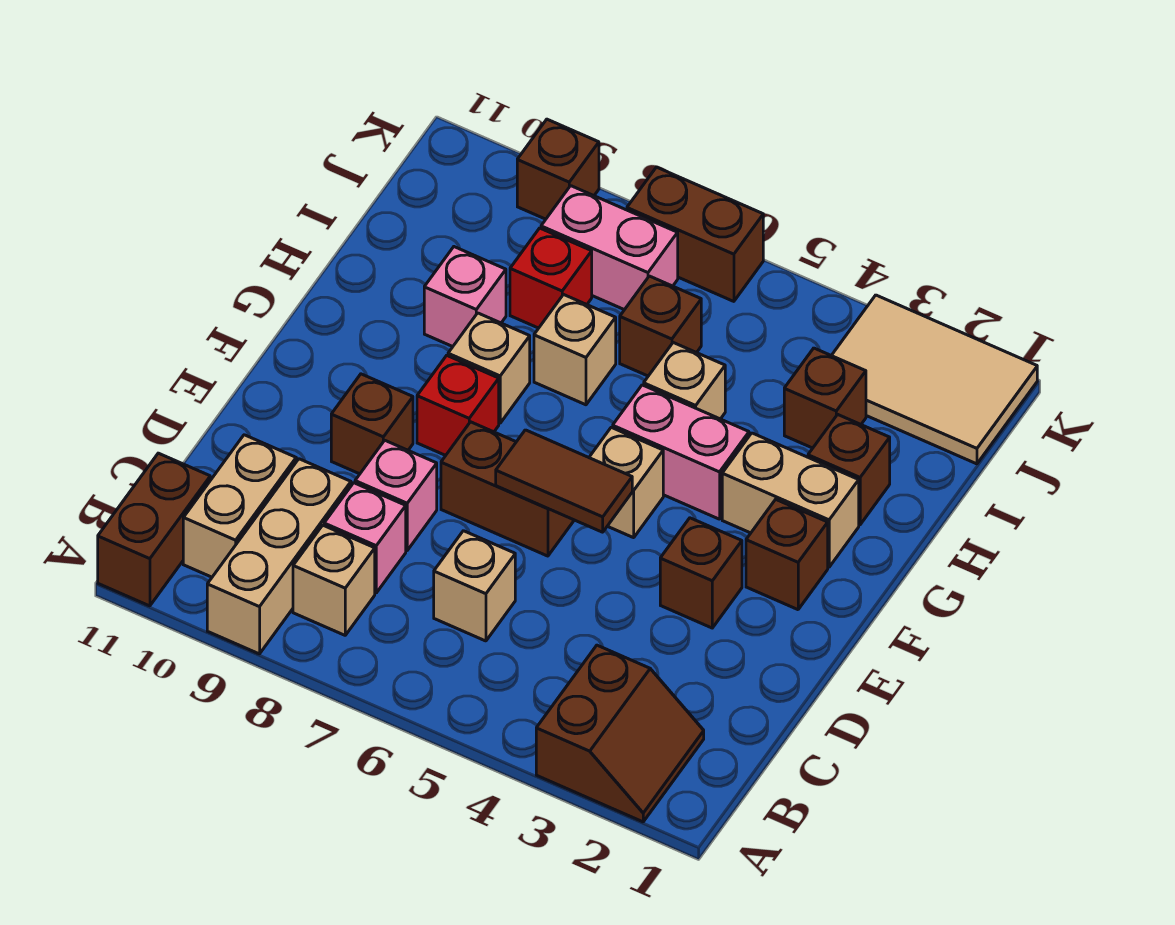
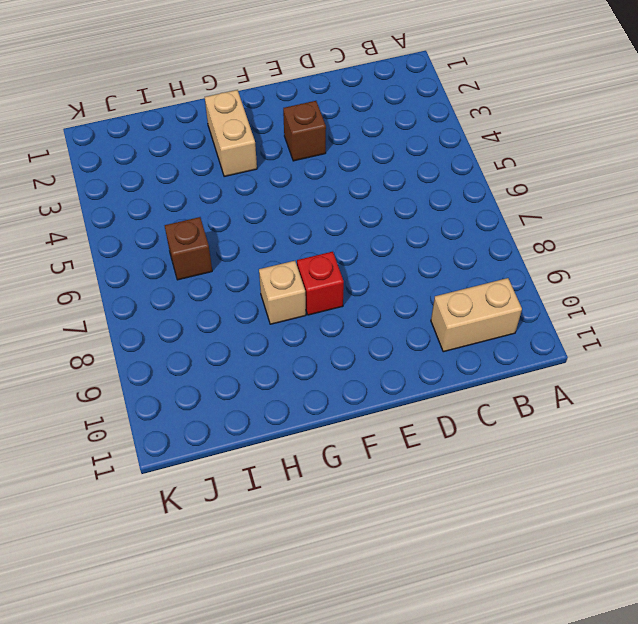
none -> brown 2x2 slope [536,645,704,822]
none -> tan 1x3 brick [207,459,351,654]
none -> brown 1x2 brick [98,453,210,606]

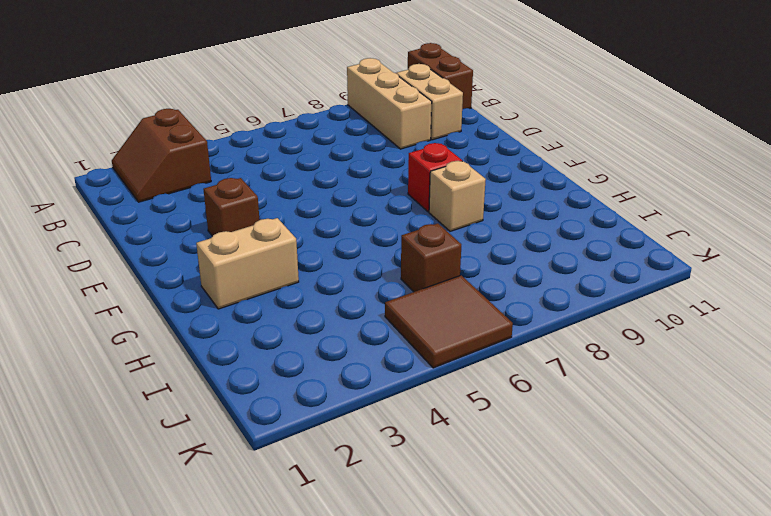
brown 2x2 tile [385,275,513,368] -> brown 1x2 brick [627,167,763,301]
none -> tan 1x1 brick [293,525,375,635]
none -> tan 1x1 brick [434,531,515,641]
none -> pink 1x1 brick [324,483,406,593]

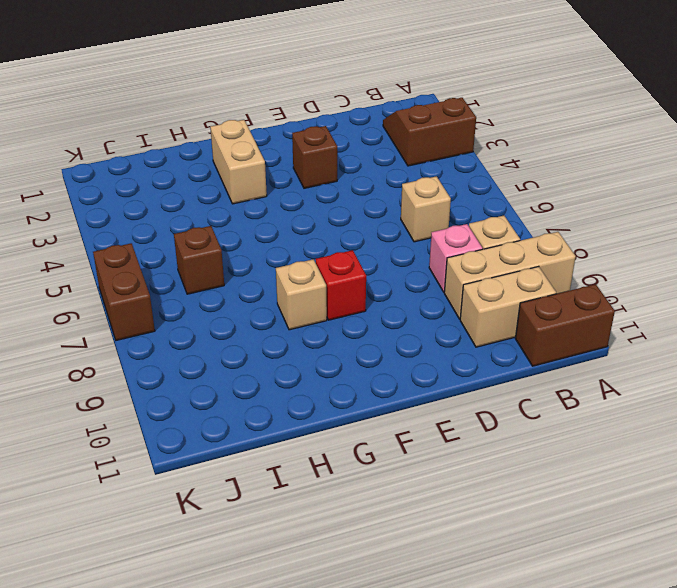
none -> pink 1x1 brick [355,440,437,550]
none -> brown 1x2 brick [441,422,574,556]
none -> brown 1x1 brick [331,374,413,474]

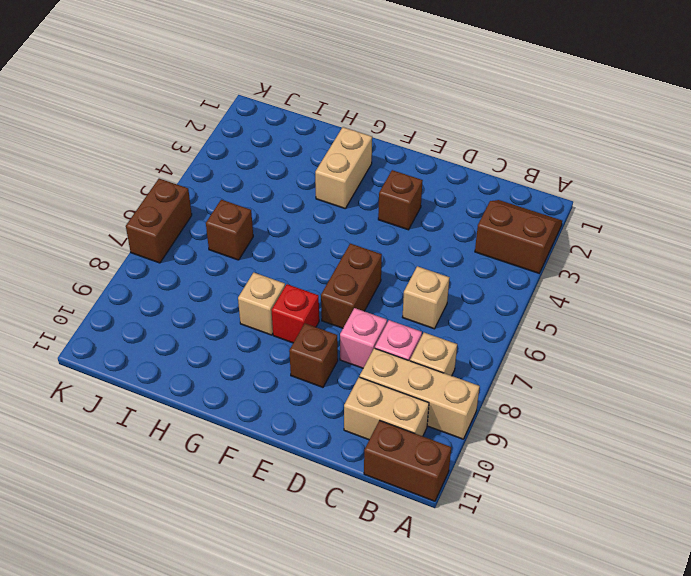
none -> brown 1x1 brick [746,499,828,610]
none -> tan 1x1 brick [589,427,663,538]
none -> pink 1x2 brick [613,385,749,519]

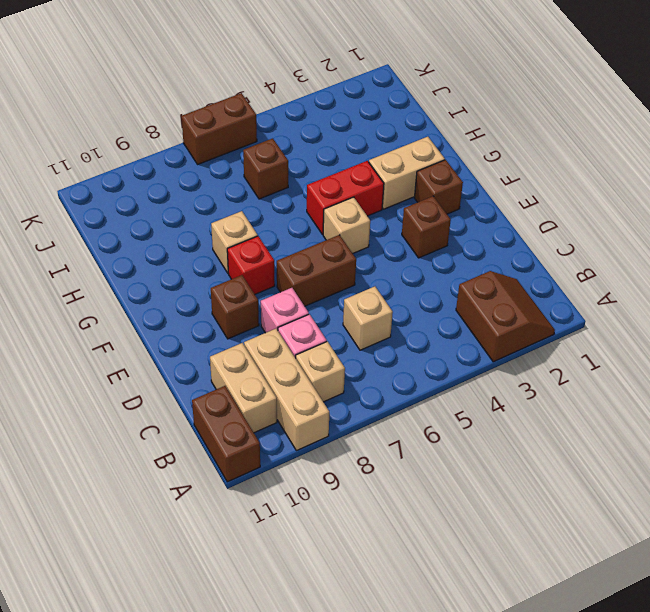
red 1x2 brick [307,161,384,234] -> pink 1x2 brick [613,385,749,519]
none -> brown 1x1 brick [808,414,890,525]
none -> tan 1x1 brick [644,343,725,419]
none -> tan 1x1 brick [534,295,616,405]

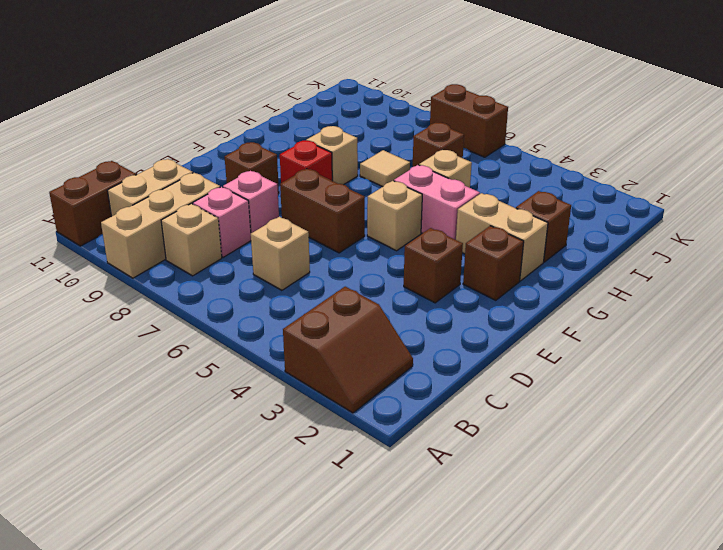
tan 1x1 tile [360,150,410,187] -> tan 1x1 brick [534,295,616,405]
none -> pink 1x1 brick [424,247,506,347]
none -> brown 1x1 brick [784,348,866,448]
none -> red 1x1 brick [510,228,592,328]

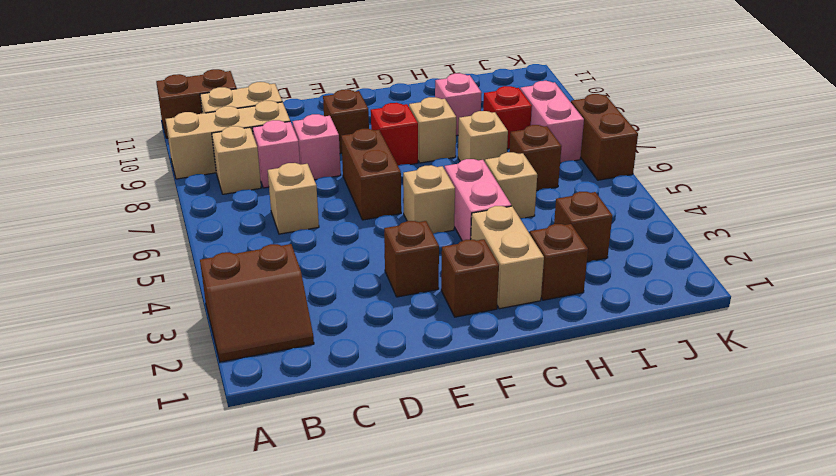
none -> tan 2x3 tile [831,295,1037,464]
none -> brown 1x1 brick [517,119,599,219]
none -> brown 1x2 tile [496,430,632,532]

